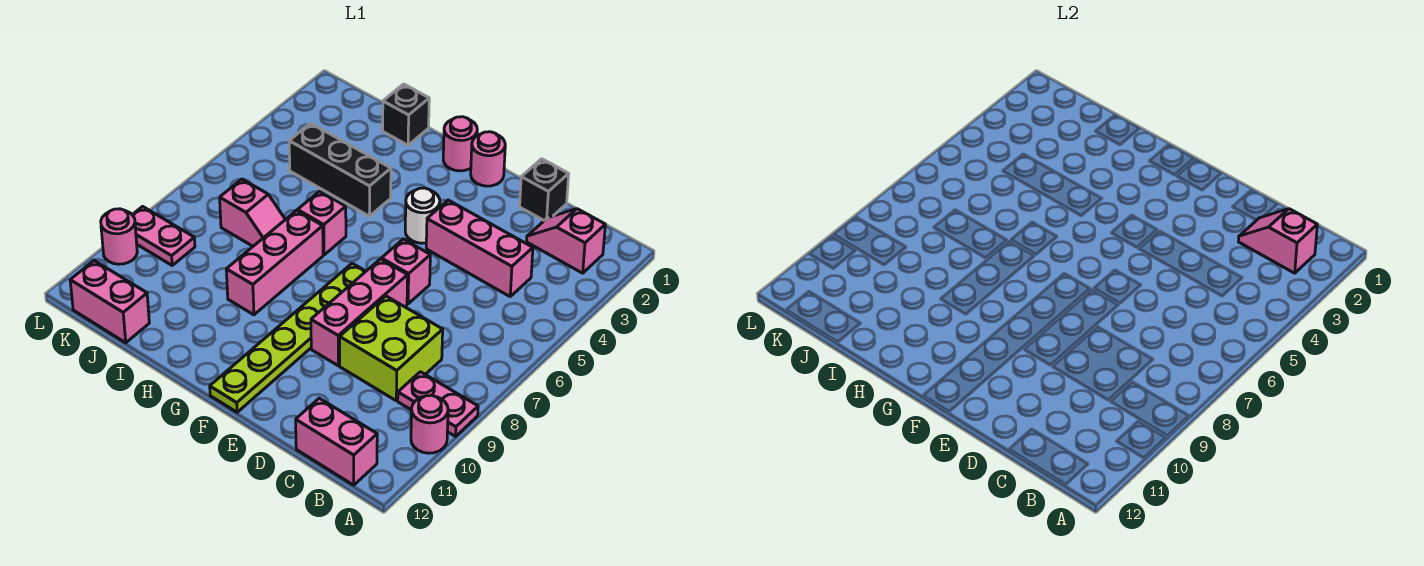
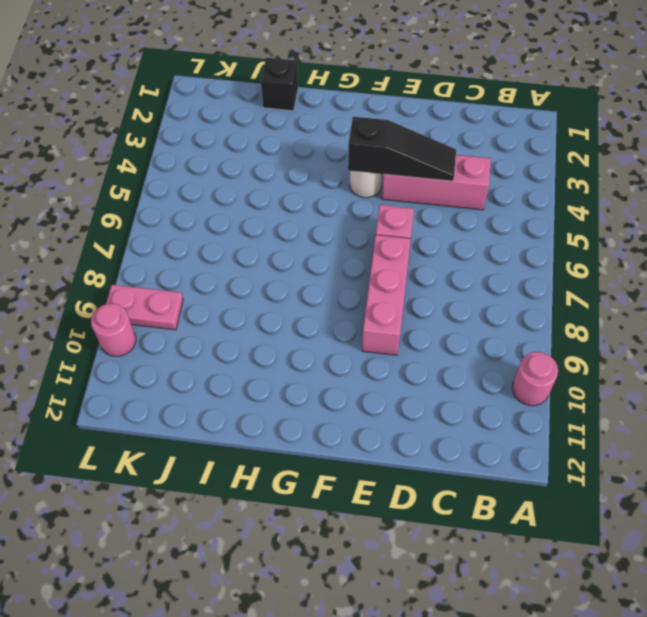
black 1x3 slope [348,117,456,181] -> none
none -> pink 1x2 plate [398,372,478,436]
none -> pink 1x2 slope [527,209,605,273]
none -> pink 1x2 brick [296,398,377,485]

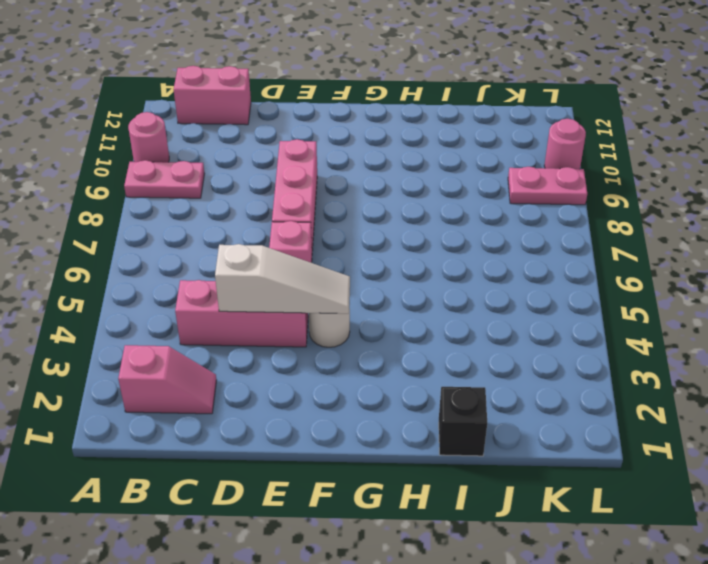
white 1x3 slope [215,244,350,314] -> none
none -> lime 2x2 brick [340,296,443,401]
none -> black 1x1 brick [520,159,569,220]
none -> pink 1x1 round brick [471,132,505,186]

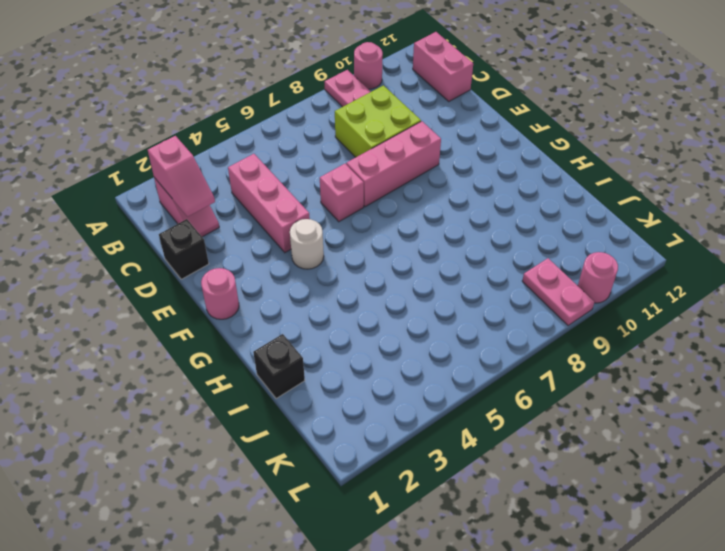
none -> lime 1x6 plate [210,263,366,412]
none -> pink 1x1 round brick [443,117,477,171]
none -> black 1x3 brick [289,123,391,216]

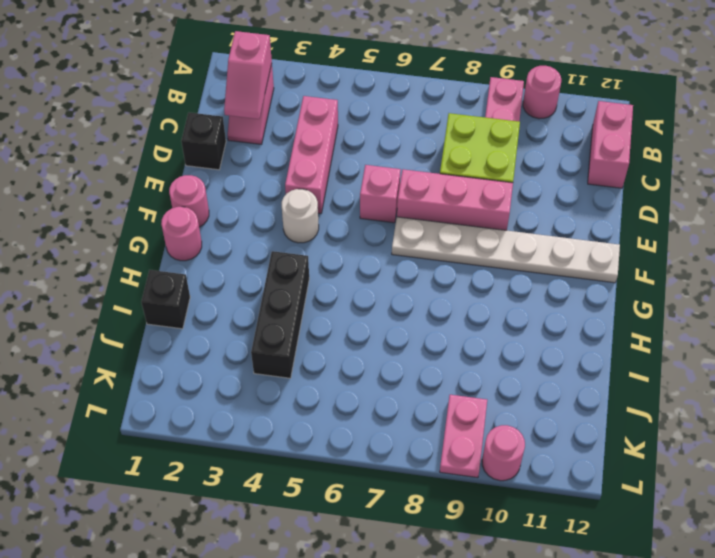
white 1x6 plate [392,217,620,283] -> lime 1x6 plate [210,263,366,412]
none -> pink 1x1 brick [298,191,346,255]
none -> pink 1x3 brick [226,210,323,315]
none -> pink 1x2 slope [220,179,285,246]

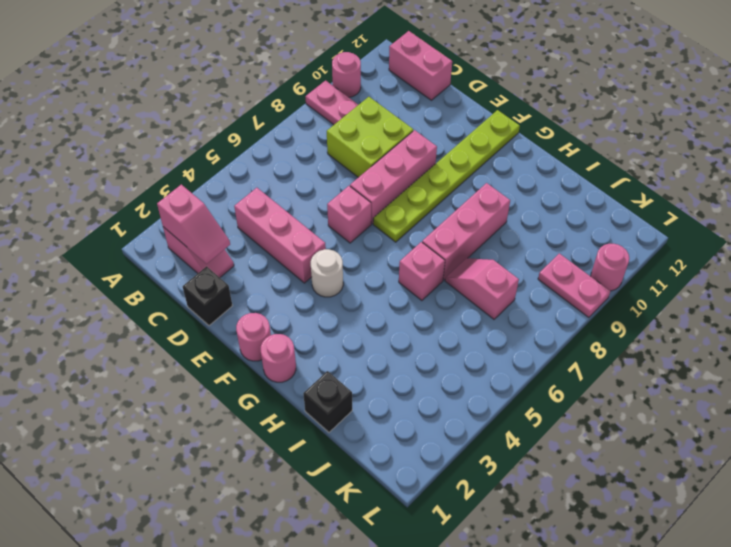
none -> black 1x3 brick [289,123,391,216]
none -> pink 1x2 brick [70,261,149,343]

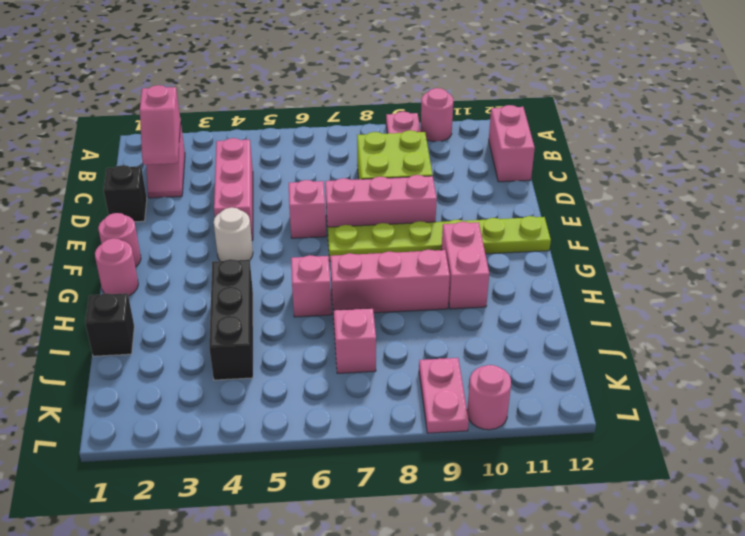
pink 1x2 brick [441,222,489,309] -> pink 1x2 brick moved to [70,261,149,343]

